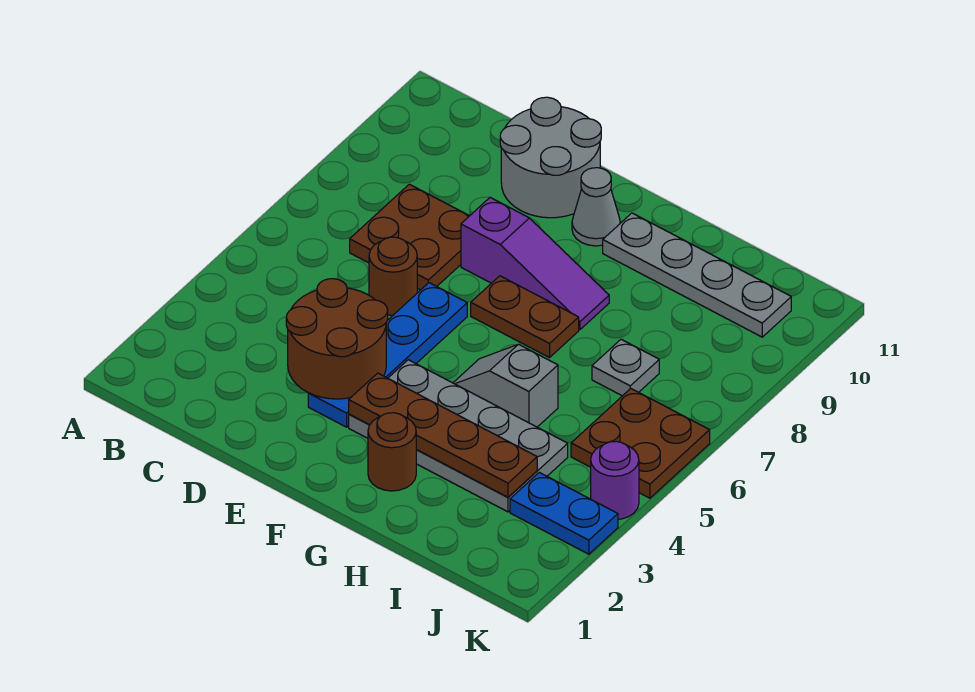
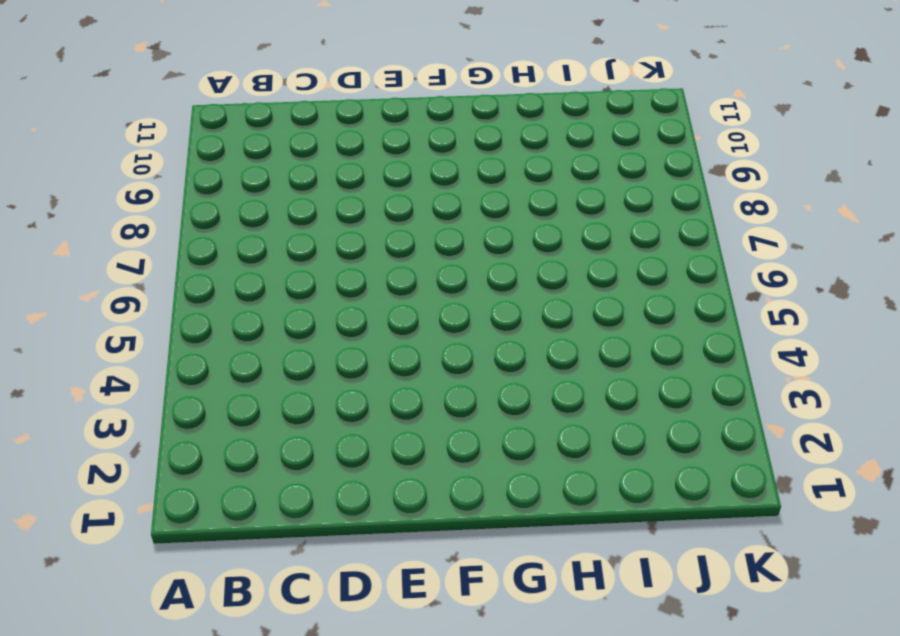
none -> brown 2x2 plate [350,184,469,290]
none -> brown 1x1 round brick [369,237,417,316]
none -> grey 2x2 round brick [500,97,601,218]

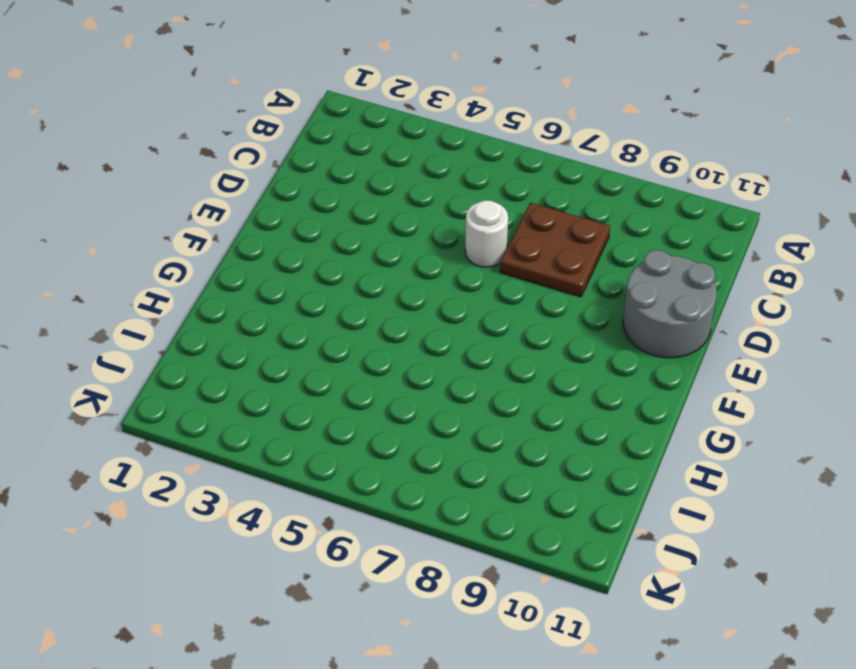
white 1x1 round brick [465,200,508,267] -> brown 1x1 round brick [369,237,417,316]
none -> blue 1x4 plate [308,283,467,427]
none -> purple 1x3 slope [461,198,609,329]
none -> grey 2x4 plate [349,360,568,512]

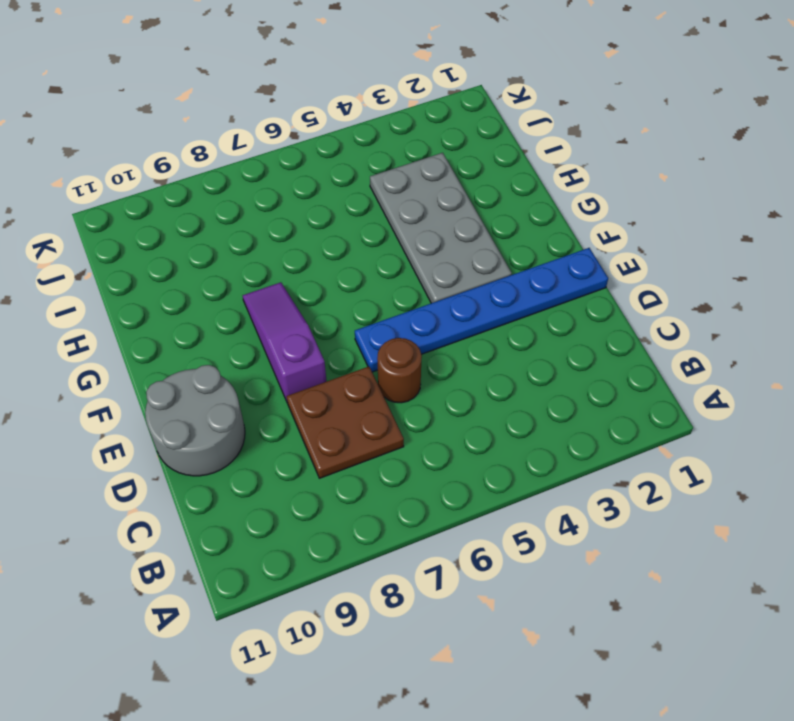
blue 1x6 plate [355,248,608,372] -> blue 1x4 plate [308,283,467,427]
none -> brown 1x2 plate [471,276,579,358]
none -> grey 1x1 cone [572,168,620,246]
none -> brown 1x1 round brick [368,413,416,491]

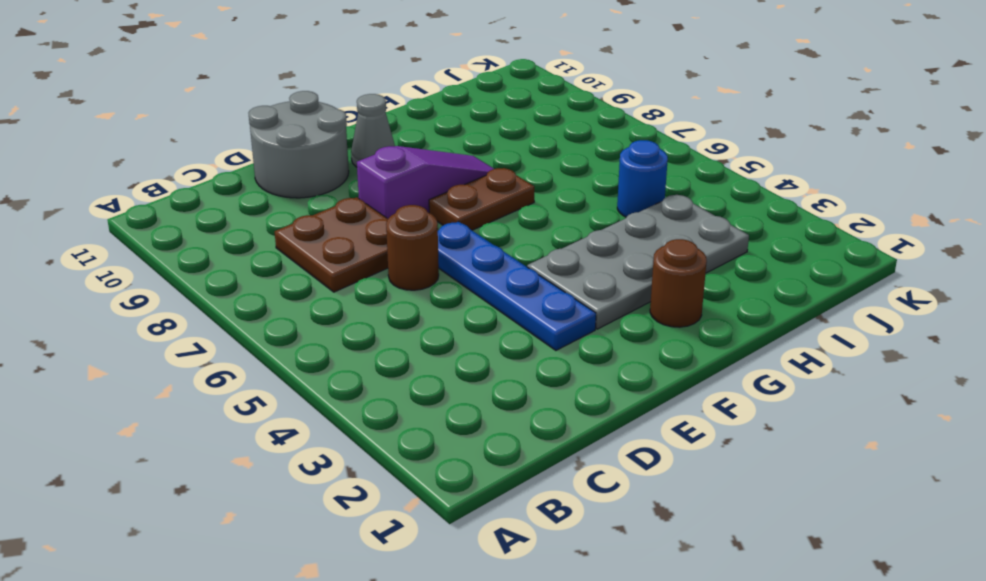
blue 1x1 round brick [617,140,668,217] -> none
none -> grey 1x2 slope [453,344,558,427]
none -> grey 1x4 plate [603,213,791,337]
none -> grey 1x1 plate [592,339,659,396]

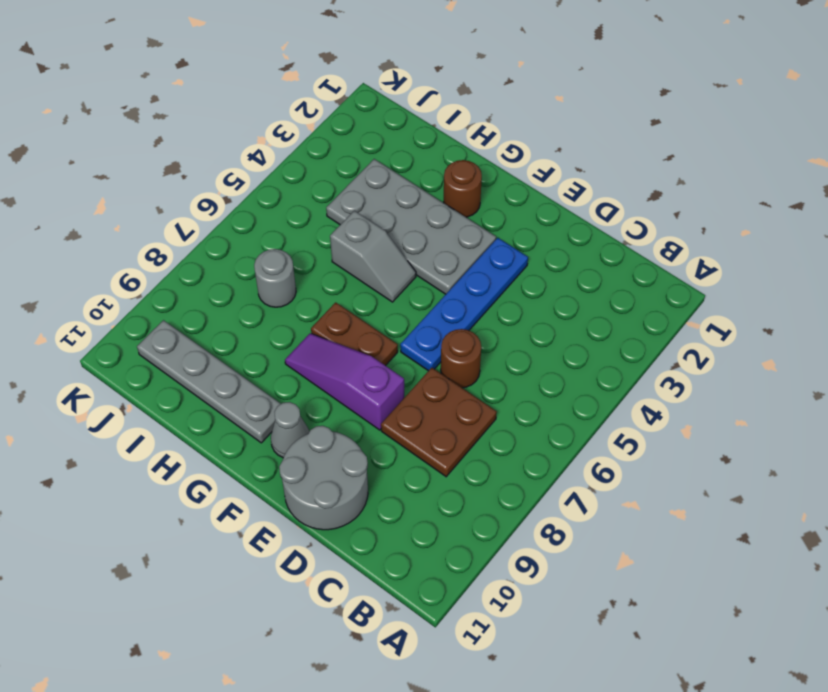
grey 1x1 round brick [254,249,296,307] -> grey 1x1 plate [592,339,659,396]
none -> blue 1x2 plate [510,472,618,554]
none -> brown 2x2 plate [571,389,710,498]
none -> purple 1x1 round brick [591,441,639,519]

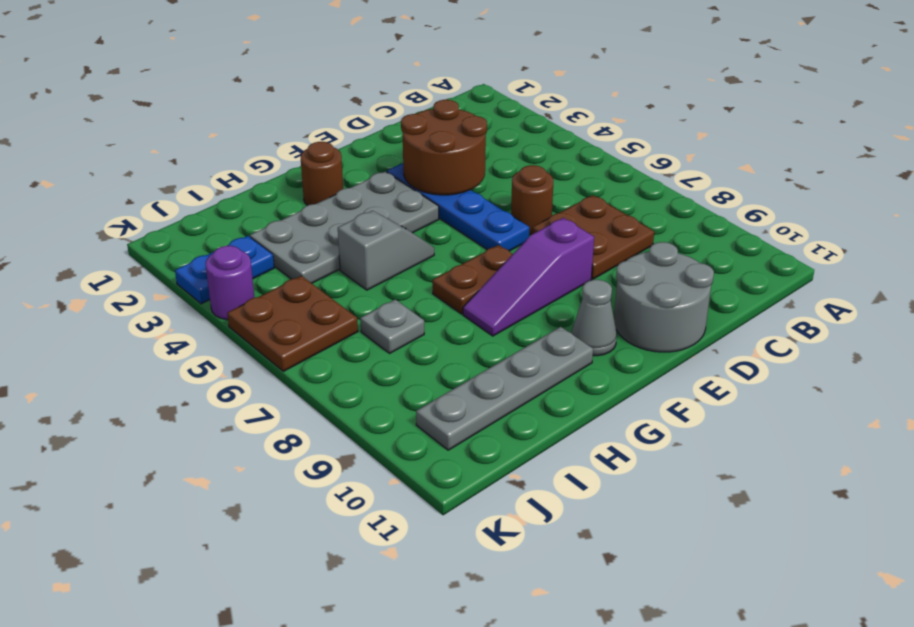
none -> brown 1x4 plate [349,373,537,497]

